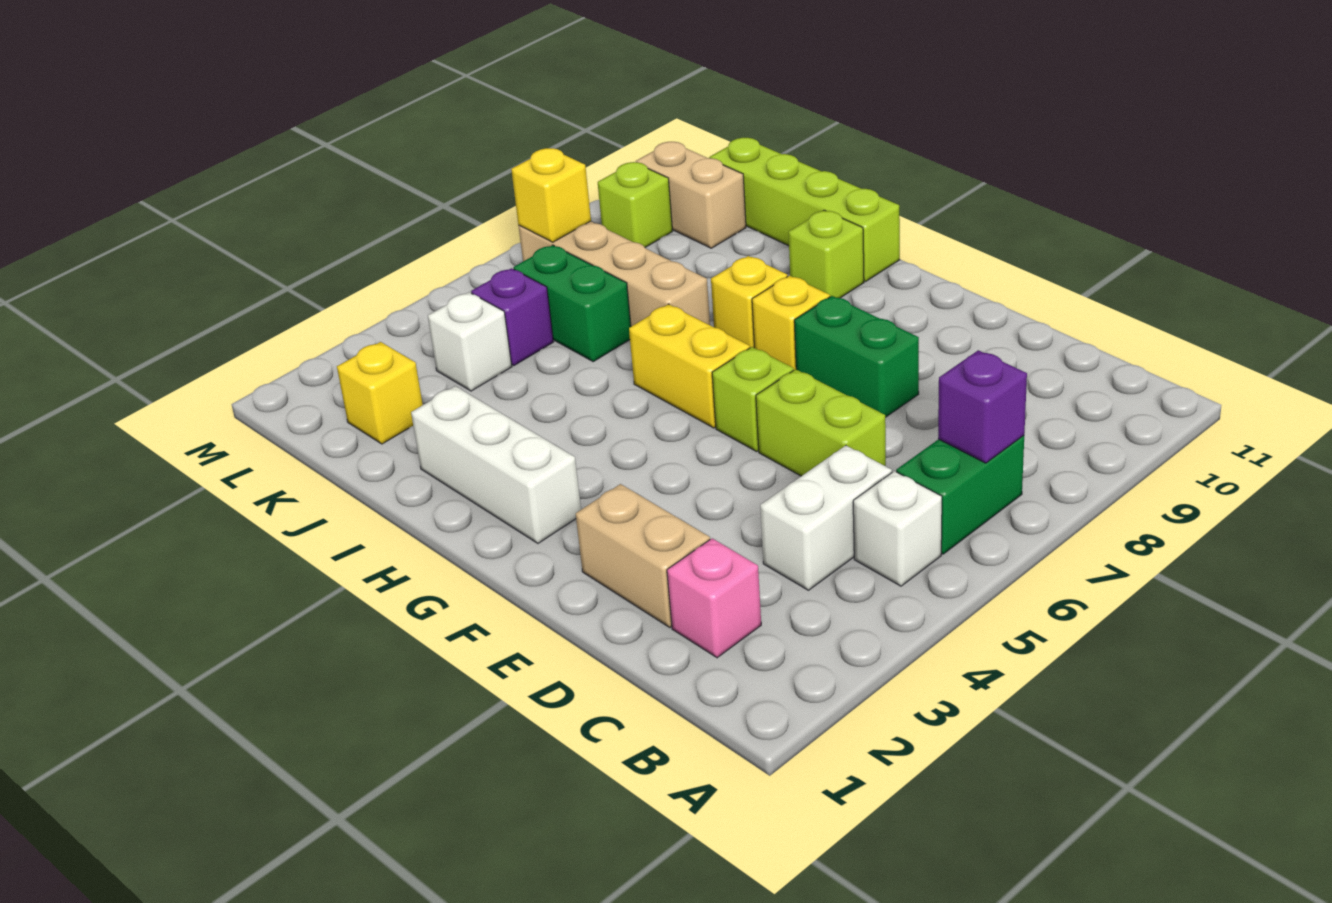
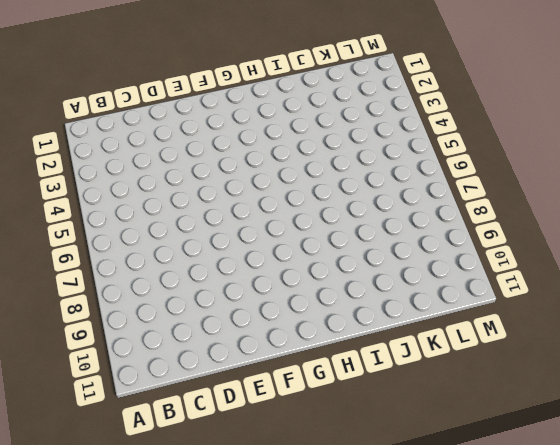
none -> white 1x1 brick [853,471,942,586]
none -> green 1x2 brick [896,436,1024,554]
none -> pink 1x1 brick [667,538,761,658]

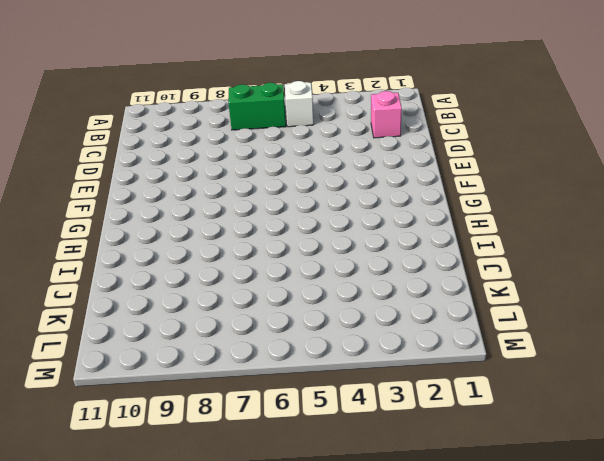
none -> white 1x2 brick [760,446,892,590]
none -> tan 1x2 brick [576,484,710,628]
none -> lime 1x2 brick [756,369,886,476]

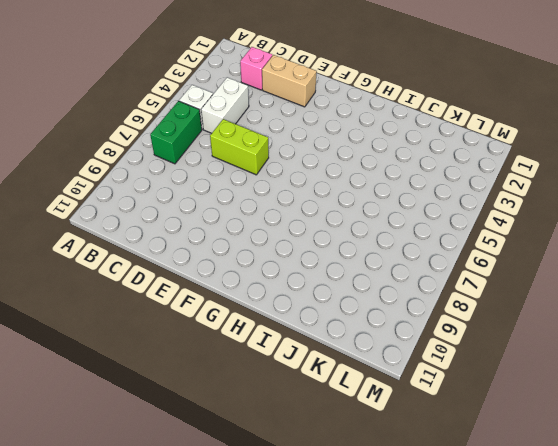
none -> green 1x2 brick [794,296,919,417]
none -> lime 1x1 brick [712,347,794,451]
none -> white 1x3 brick [411,386,581,543]

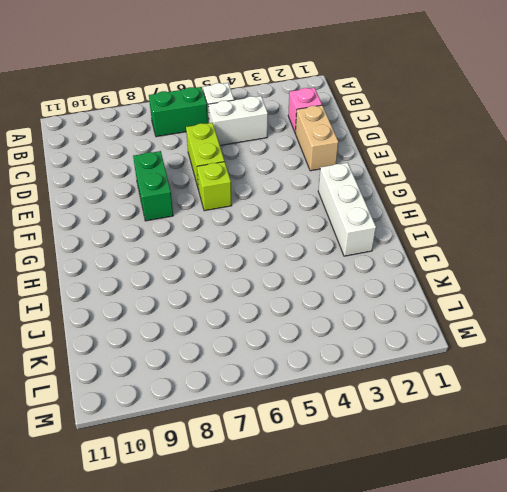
none -> yellow 1x2 brick [629,304,750,428]
none -> yellow 1x1 brick [752,276,830,370]
none -> yellow 1x1 brick [711,256,788,348]

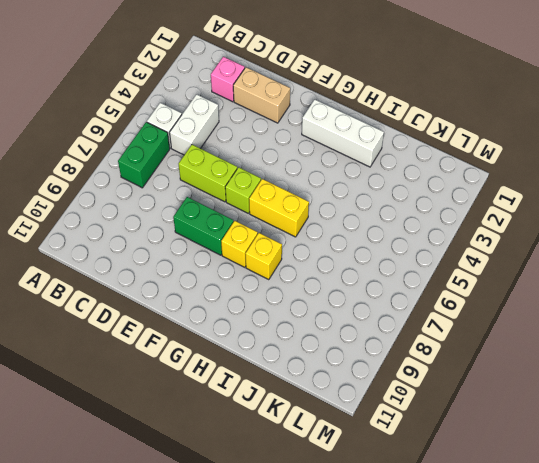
none -> lime 1x1 brick [788,210,864,298]
none -> lime 1x4 brick [709,138,900,281]
none -> tan 1x4 brick [519,221,710,326]

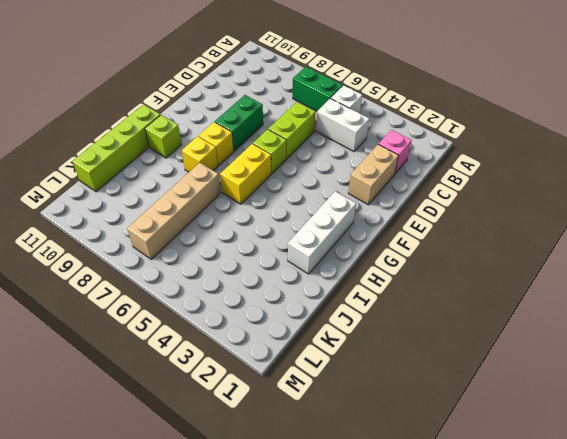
none -> green 1x2 brick [514,245,631,361]
none -> yellow 1x1 brick [337,342,423,444]
none -> white 1x1 brick [428,292,512,391]

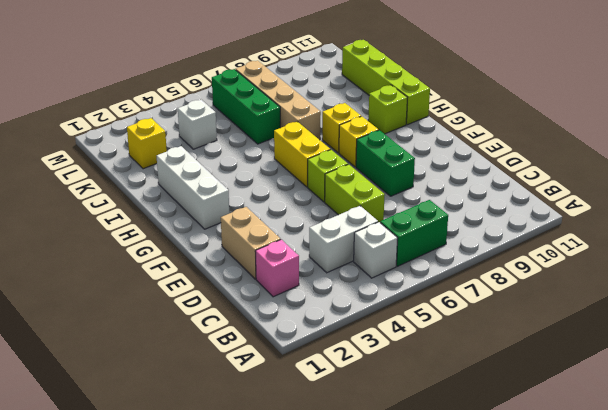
green 1x3 brick [212,69,280,144] -> green 1x2 brick [514,245,631,361]
none -> purple 1x1 brick [471,268,553,366]
none -> tan 1x2 brick [636,142,746,248]
none -> lime 1x1 brick [598,162,673,247]

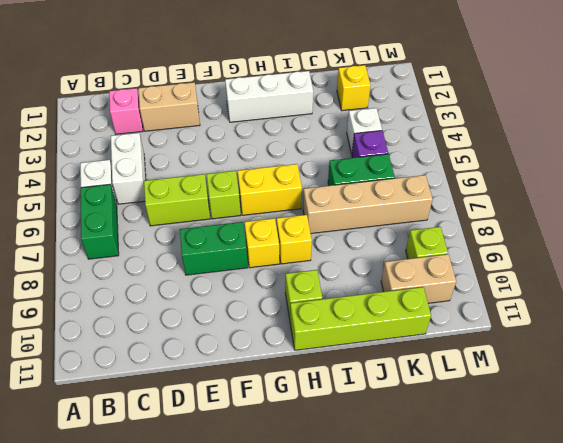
none -> purple 1x1 brick [938,350,1027,463]
none -> yellow 1x1 brick [511,148,591,242]

